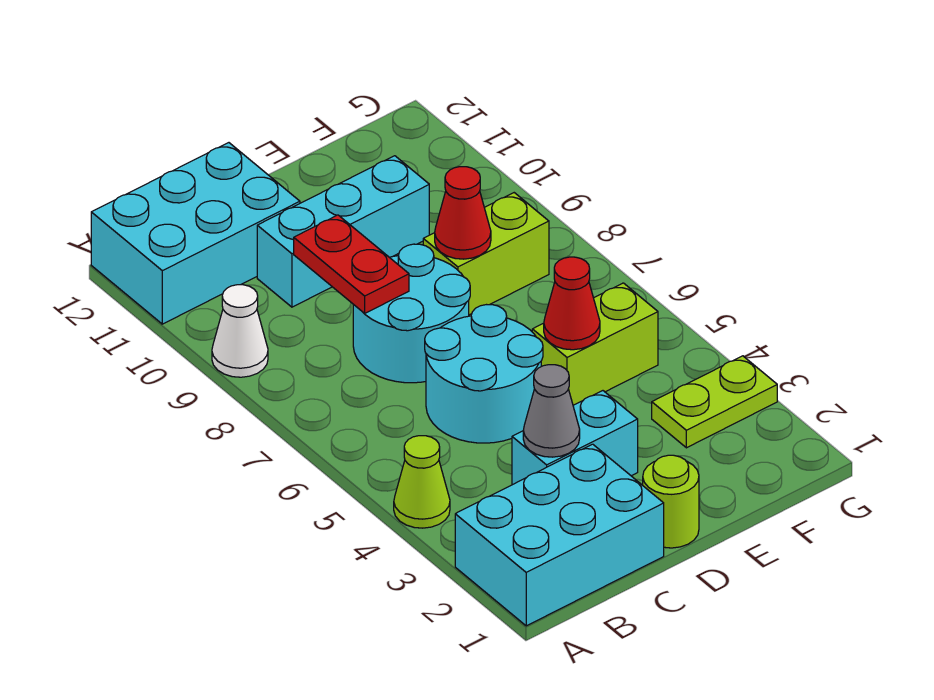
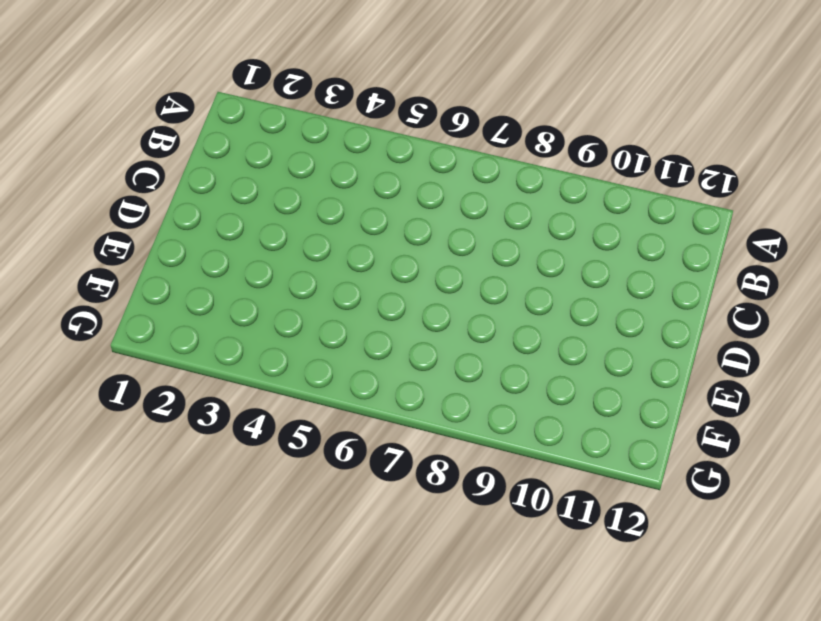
none -> cyan 2x3 brick [455,444,664,626]
none -> lime 1x1 cone [394,436,450,528]
none -> white 1x1 cone [212,285,268,377]

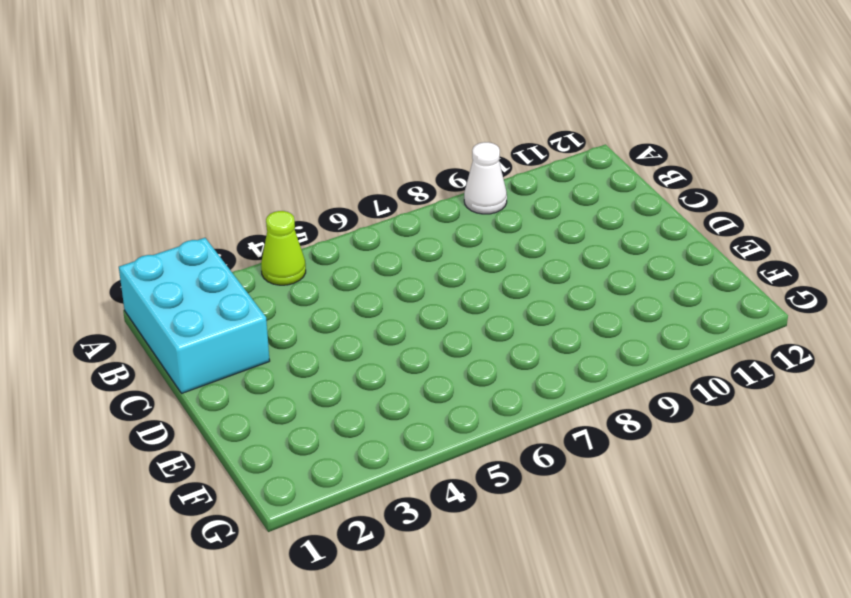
none -> cyan 2x3 brick [91,143,300,324]
none -> cyan 1x2 brick [512,391,638,485]
none -> cyan 2x2 round brick [425,305,543,443]

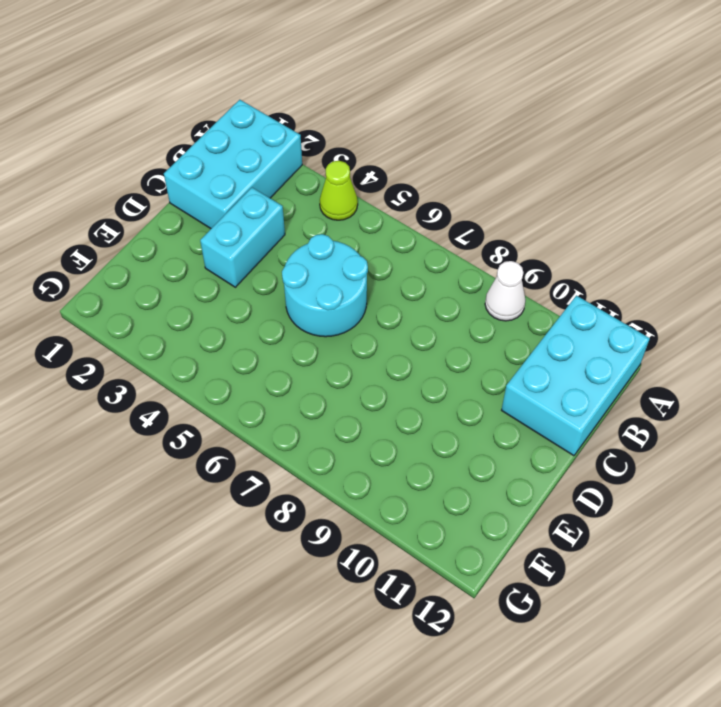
none -> cyan 2x2 round brick [353,244,470,383]
none -> cyan 1x3 brick [257,156,429,307]
none -> lime 1x1 round brick [643,455,699,548]

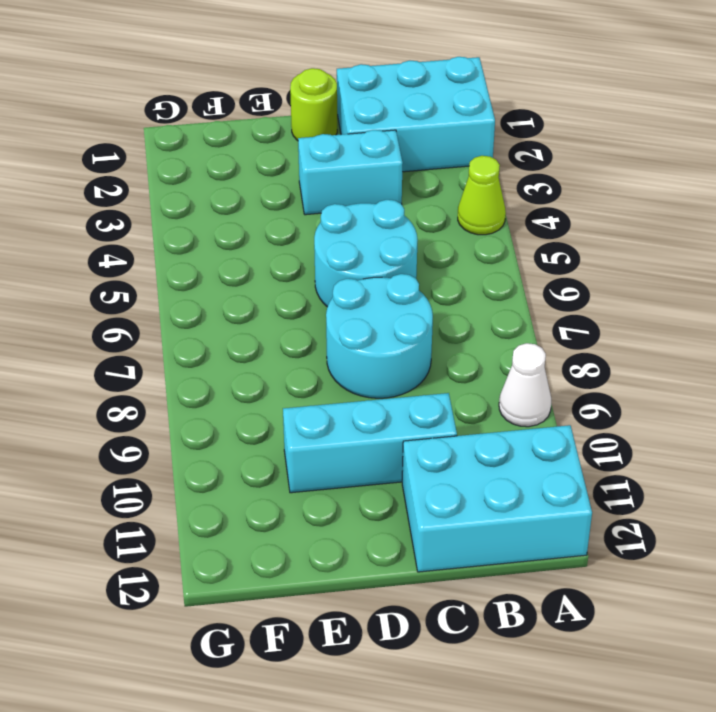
none -> lime 1x2 brick [532,283,658,405]
none -> lime 1x2 brick [423,193,549,315]
none -> lime 1x2 plate [652,356,777,448]

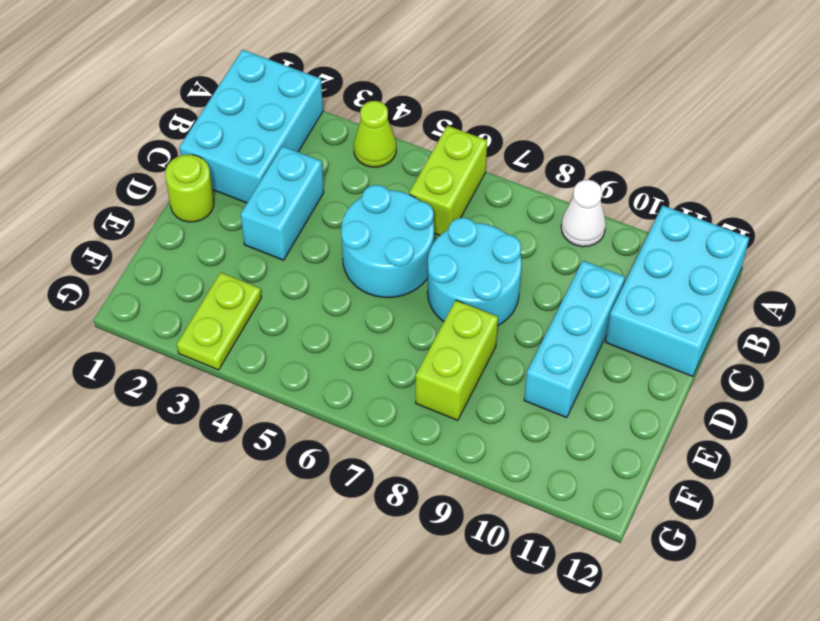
lime 1x2 brick [409,126,487,235] -> lime 1x2 brick moved to [532,283,658,405]
none -> grey 1x1 cone [523,365,580,457]
none -> red 1x2 plate [294,215,409,314]
none -> red 1x1 cone [544,257,600,350]

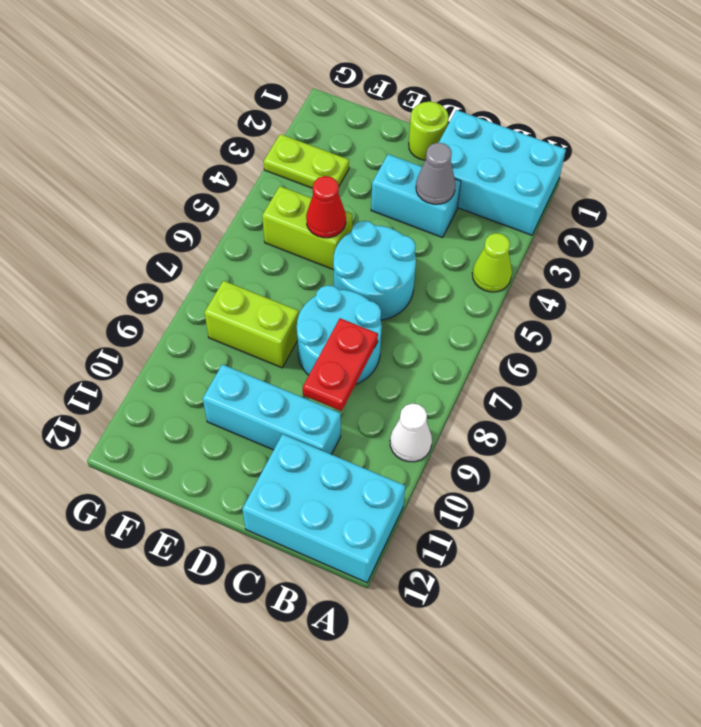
none -> red 1x1 cone [435,167,491,259]

